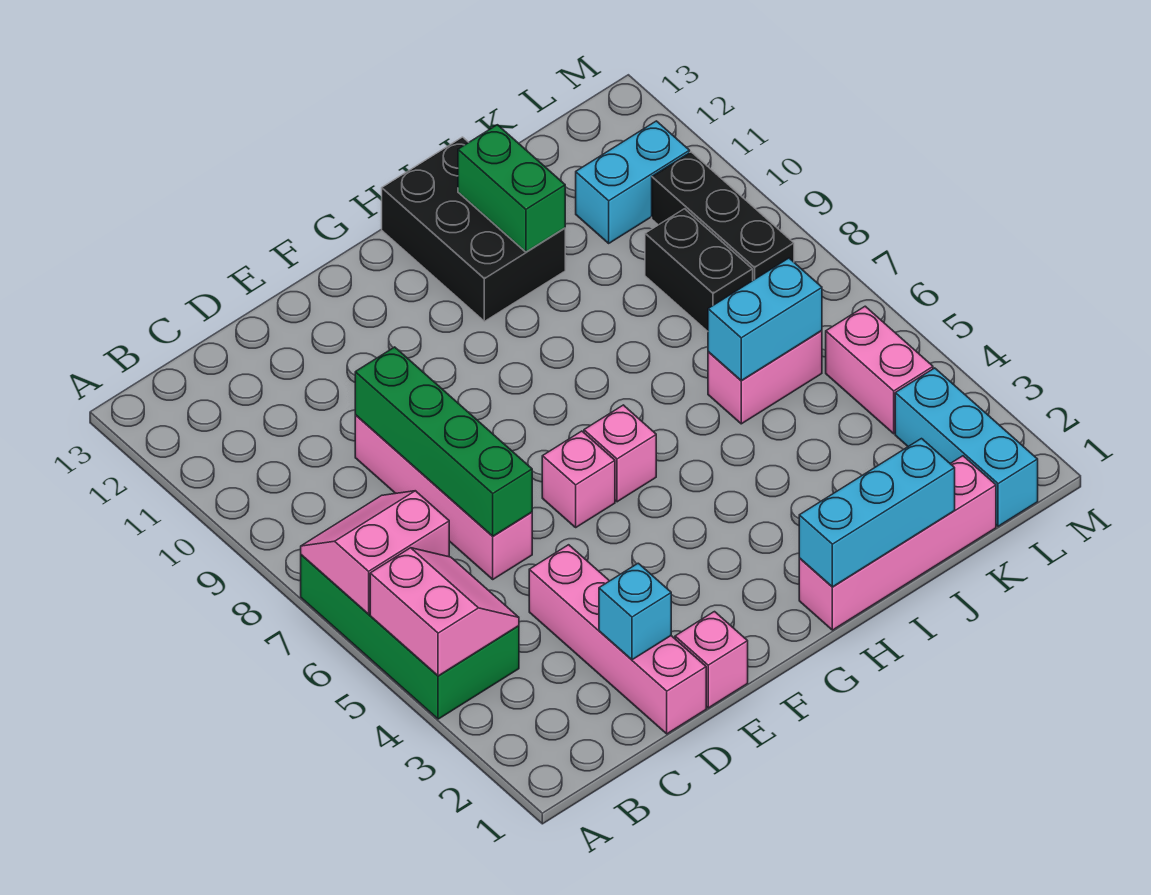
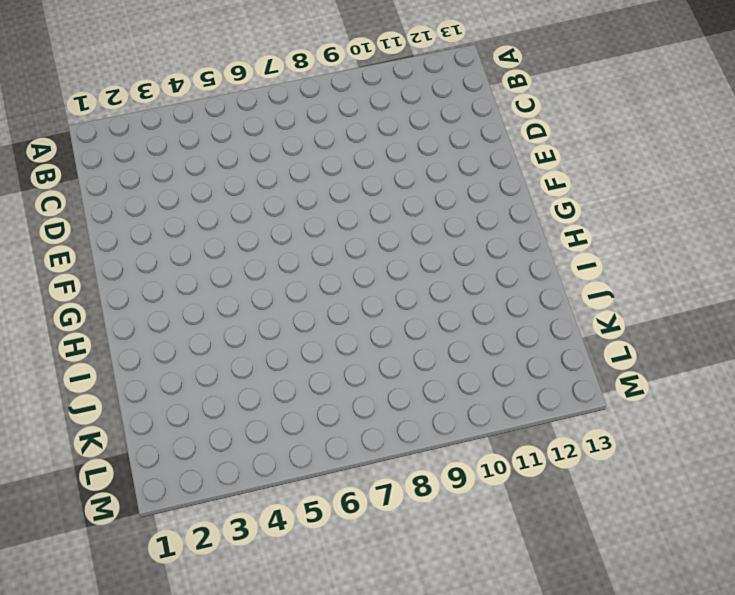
none -> green 2x4 brick [301,555,519,719]
none -> pink 1x4 brick [529,545,706,734]
none -> pink 1x4 brick [355,415,532,579]

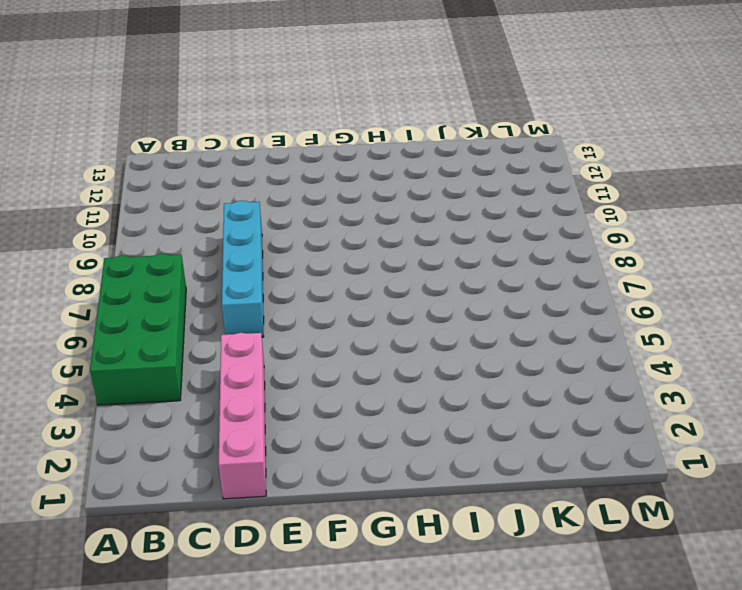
cyan 1x4 brick [222,201,264,337] -> pink 1x4 brick [355,415,532,579]
none -> pink 1x1 brick [675,612,748,708]
none -> pink 1x1 brick [542,431,615,527]
none -> pink 1x1 brick [584,405,656,502]

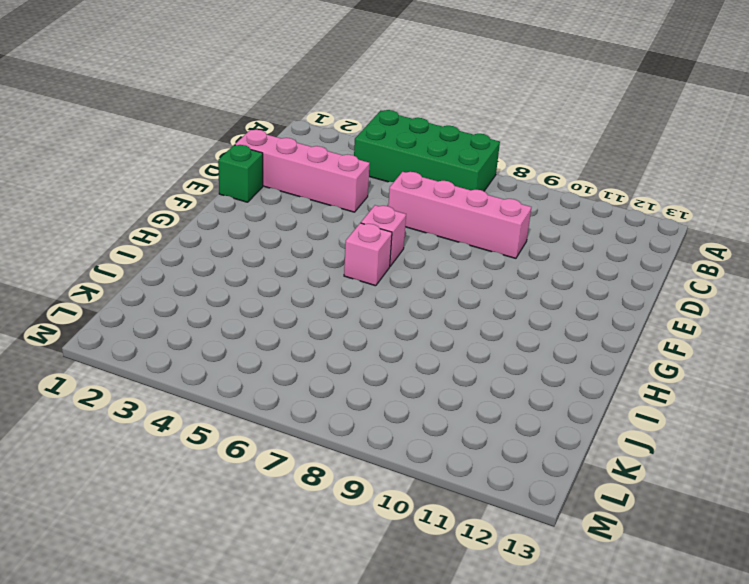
green 1x1 brick [218,145,263,202] -> pink 1x1 brick [675,612,748,708]
none -> pink 1x4 brick [799,456,996,630]
none -> black 2x3 brick [382,137,565,321]
none -> pink 1x2 brick [708,331,822,424]

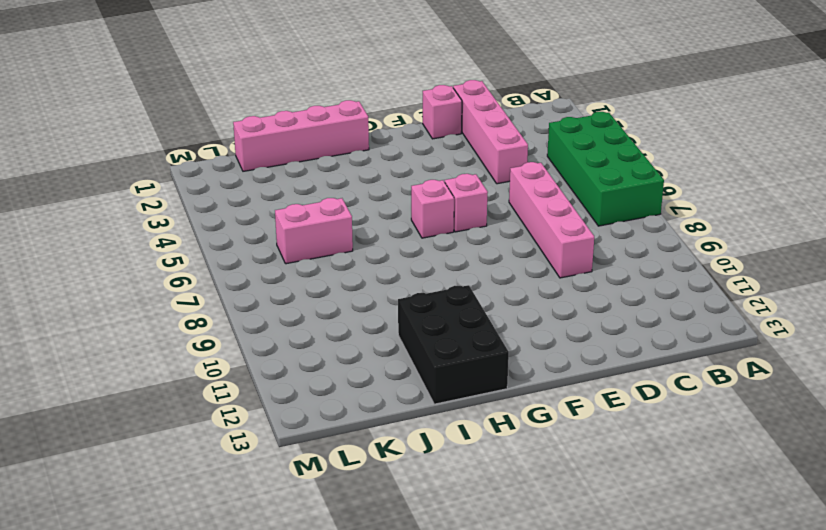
none -> black 1x2 brick [645,209,753,331]
none -> cyan 1x2 brick [576,121,690,243]
none -> cyan 1x3 brick [895,368,1038,526]

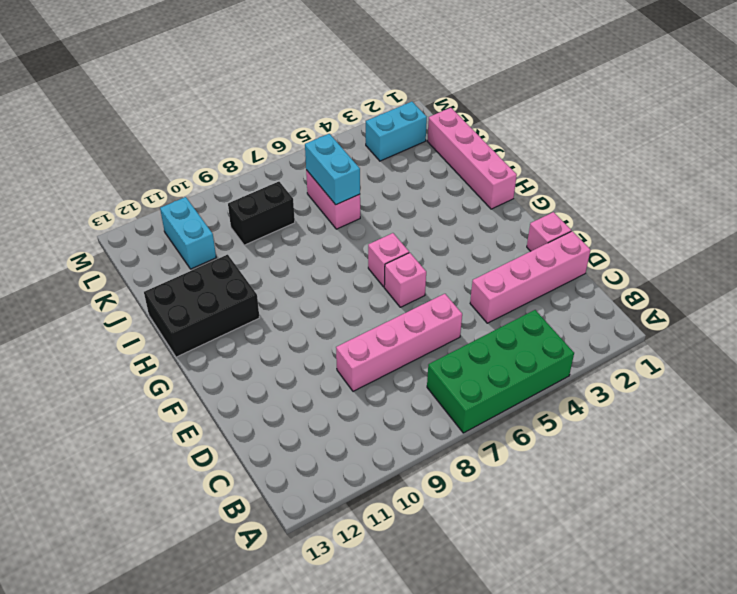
cyan 1x2 brick [366,102,427,161] -> cyan 1x3 brick [895,368,1038,526]
none -> pink 1x2 brick [826,306,933,434]
none -> black 1x3 brick [652,152,794,280]
none -> pink 2x2 slope [370,548,519,676]

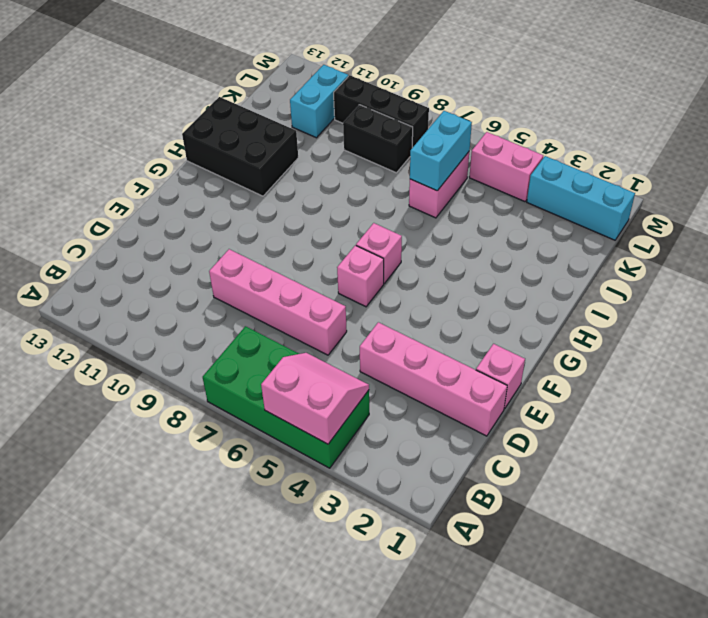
none -> pink 1x4 brick [799,456,996,630]
none -> pink 2x2 slope [301,491,449,614]
none -> cyan 1x1 brick [599,563,671,660]

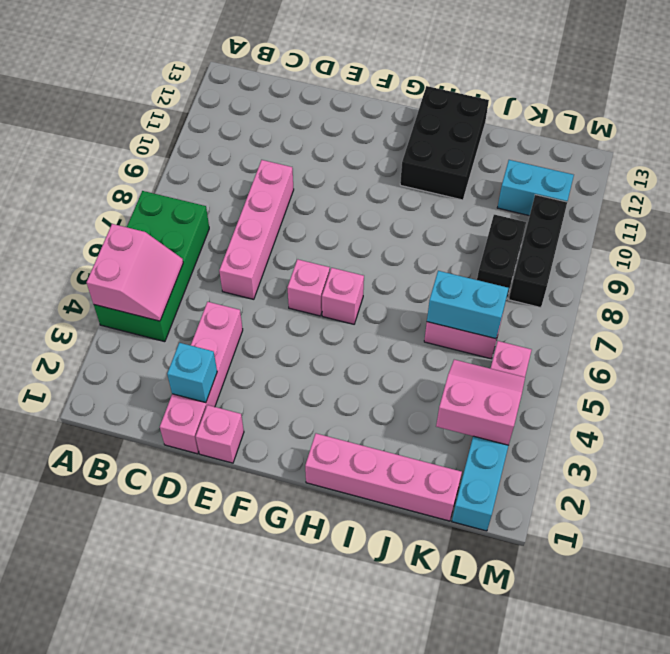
pink 2x2 slope [436,360,525,445] -> pink 2x2 slope moved to [301,491,449,614]
none -> green 1x4 brick [355,347,532,536]
none -> cyan 1x3 brick [799,439,955,587]
none -> green 1x2 brick [458,125,565,252]

